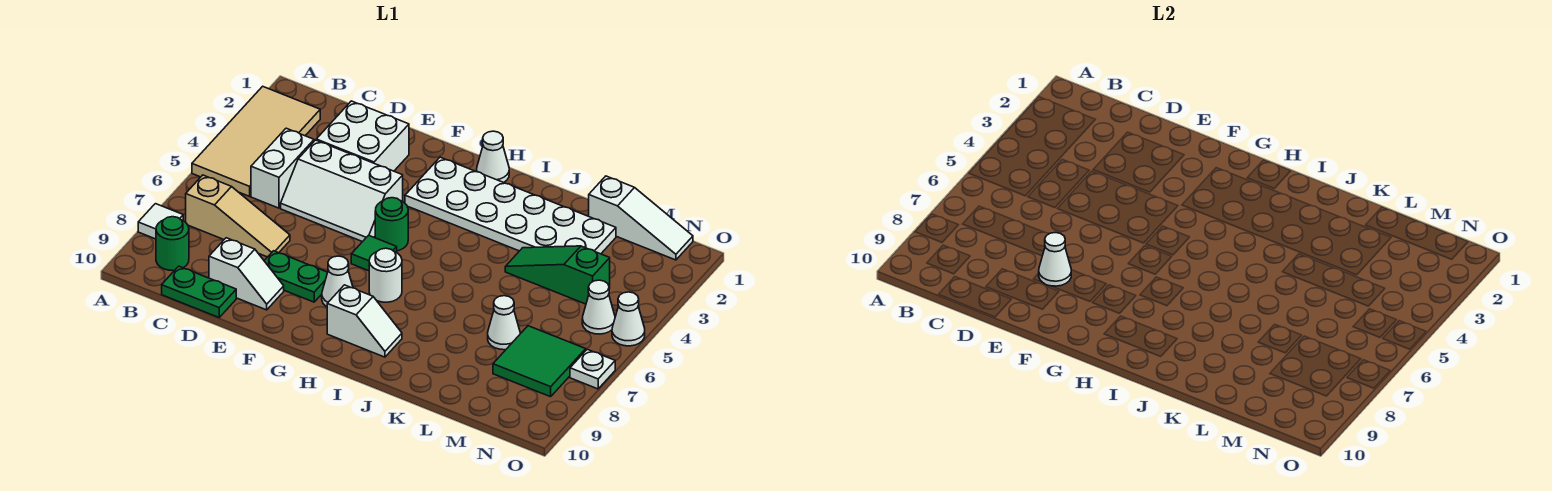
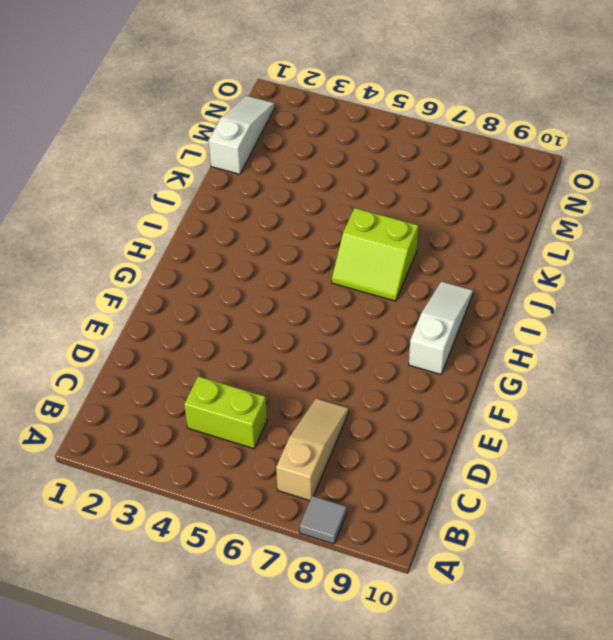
grey 1x1 tile [300,496,347,544] -> white 1x1 tile [138,204,183,239]
lime 1x2 brick [184,376,267,449] -> white 1x2 brick [251,128,314,208]
white 1x3 slope [409,282,473,374] -> white 1x2 slope [327,285,402,357]
lime 2x2 slope [332,208,419,301] -> none
none -> tan 2x4 tile [192,86,320,196]
none -> green 1x1 round brick [156,217,189,271]
none -> green 1x2 plate [162,266,236,317]

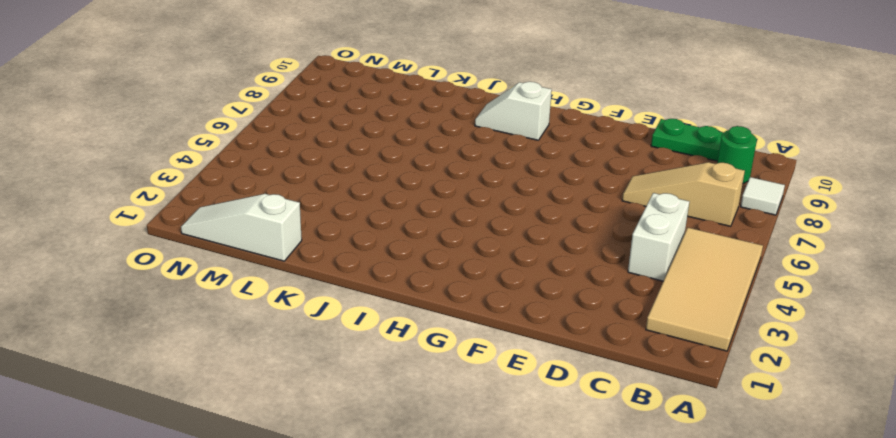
none -> white 2x2 brick [316,101,409,171]
none -> white 2x3 slope [281,140,403,242]
none -> white 1x2 slope [209,238,284,310]

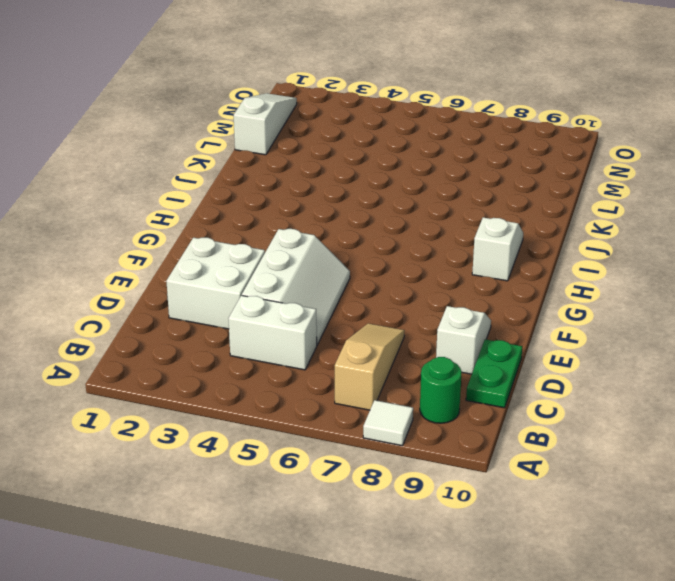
none -> tan 2x4 tile [192,86,320,196]
none -> green 1x2 plate [265,251,328,302]
none -> white 2x6 plate [405,157,616,254]

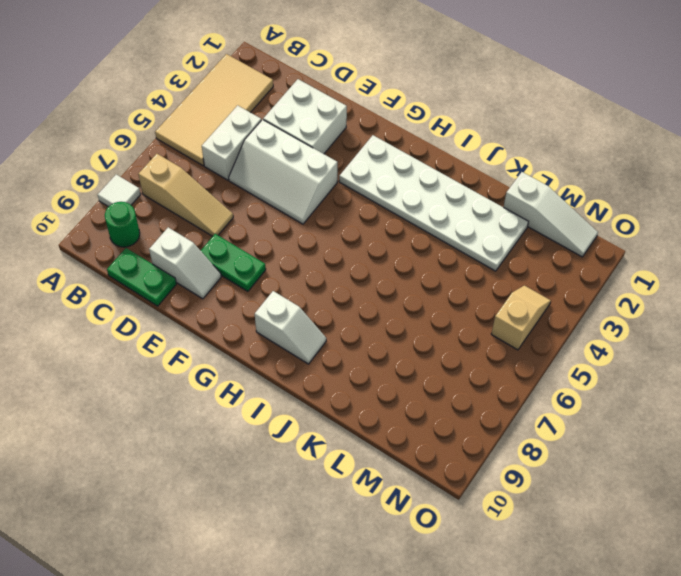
tan 1x2 slope [491,286,551,350] -> white 1x1 cone [582,280,615,334]
none -> green 1x1 round brick [375,198,408,251]
none -> green 1x1 tile [351,235,397,271]
none -> white 1x1 cone [322,256,353,307]

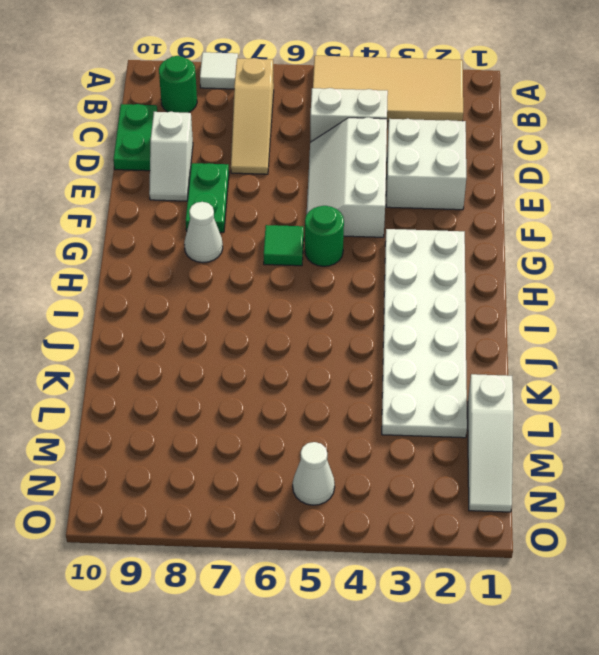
none -> white 1x1 cone [477,131,509,183]
none -> white 1x1 round brick [369,248,402,302]
none -> white 1x2 slope [327,285,402,357]

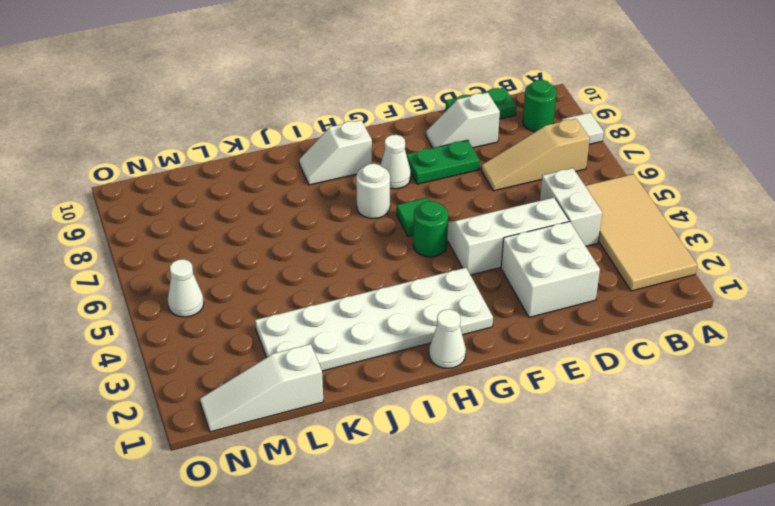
none -> green 1x3 slope [505,246,610,304]
none -> white 1x1 cone [488,296,520,350]
none -> green 2x2 tile [493,326,586,397]

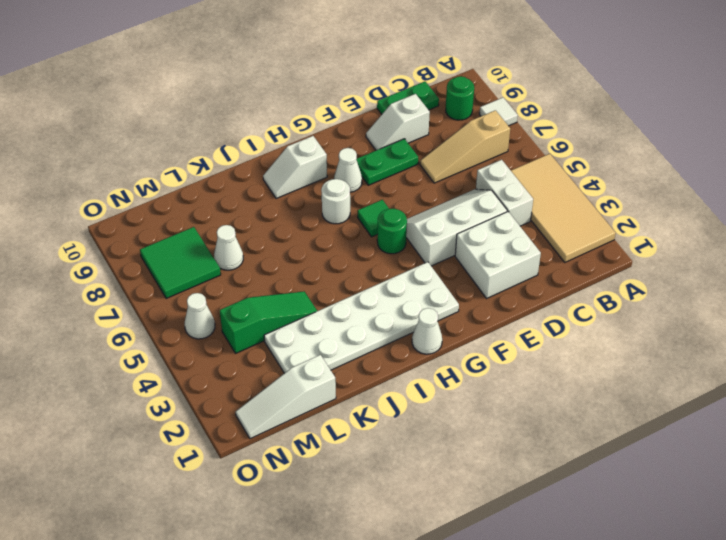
none -> white 1x1 cone [612,292,645,346]
none -> white 1x1 plate [570,349,615,389]
none -> white 1x1 cone [1039,233,1071,286]

